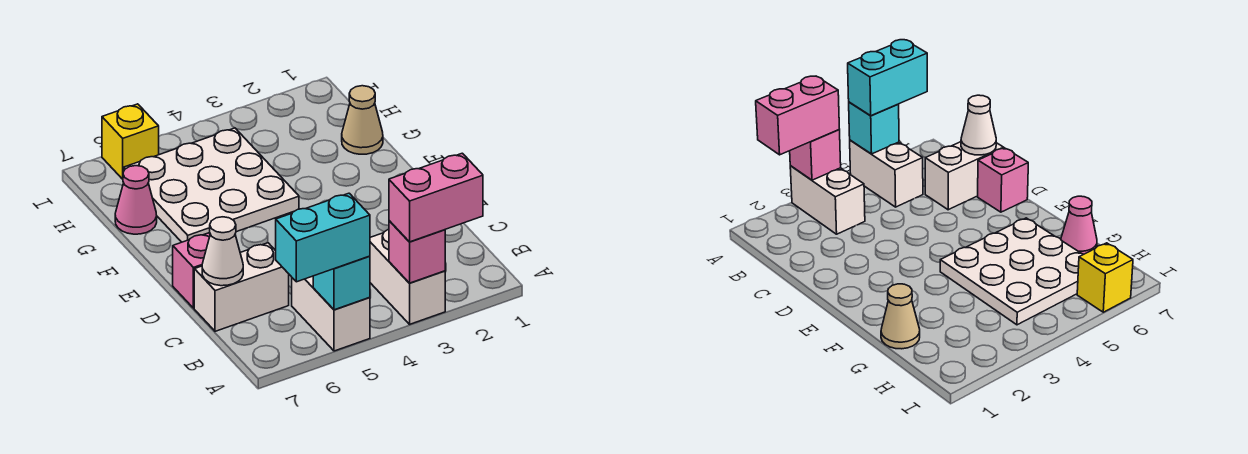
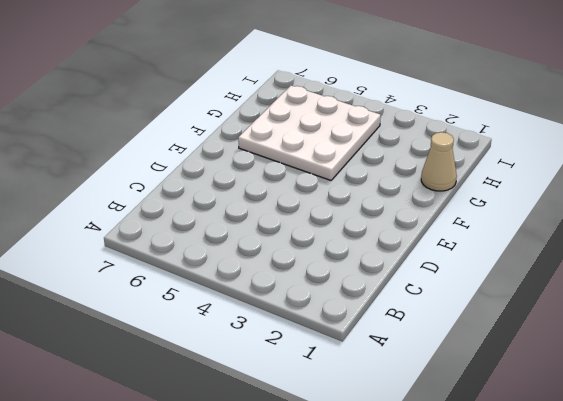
none -> white 1x2 brick [370,229,445,324]
none -> white 1x2 brick [292,276,370,351]
none -> white 1x2 brick [194,243,289,331]

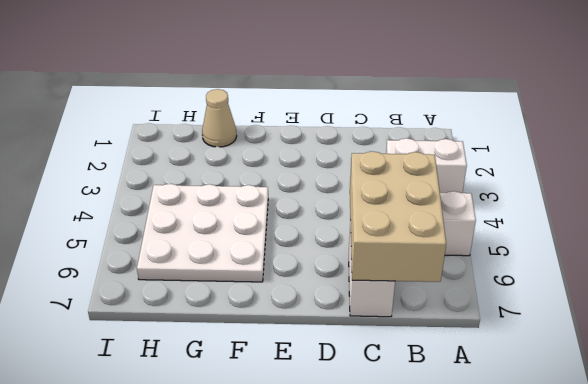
tan 2x3 brick [350,151,446,282] -> white 1x1 cone [202,217,243,286]
none -> pink 1x1 brick [173,233,210,308]
none -> pink 1x1 cone [115,166,157,234]
none -> yellow 1x1 brick [102,104,159,179]

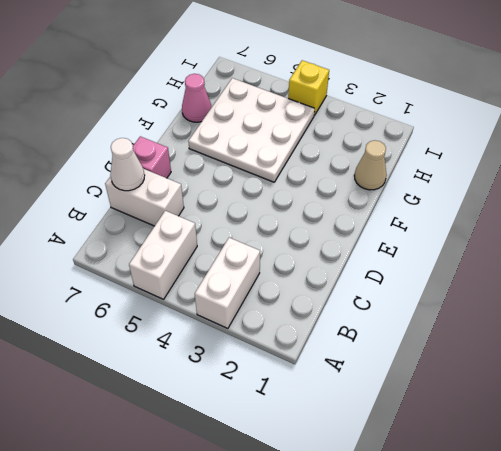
yellow 1x1 brick [288,60,329,115] -> yellow 1x1 brick moved to [102,104,159,179]
none -> pink 1x1 brick [389,221,445,283]
none -> cyan 1x1 brick [313,256,370,310]
none -> pink 1x2 brick [389,153,483,242]

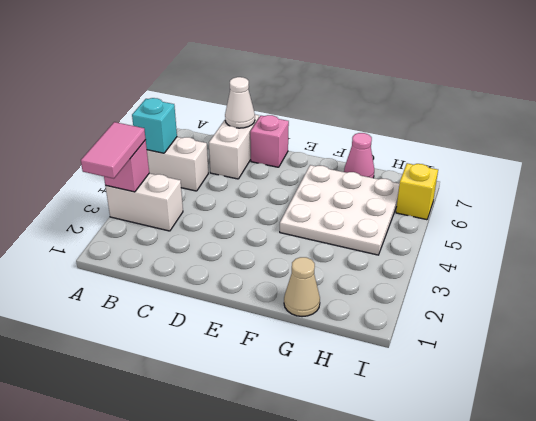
pink 1x2 tile [81,122,146,179] -> pink 1x2 brick [389,153,483,242]
none -> cyan 1x2 brick [276,193,370,282]

